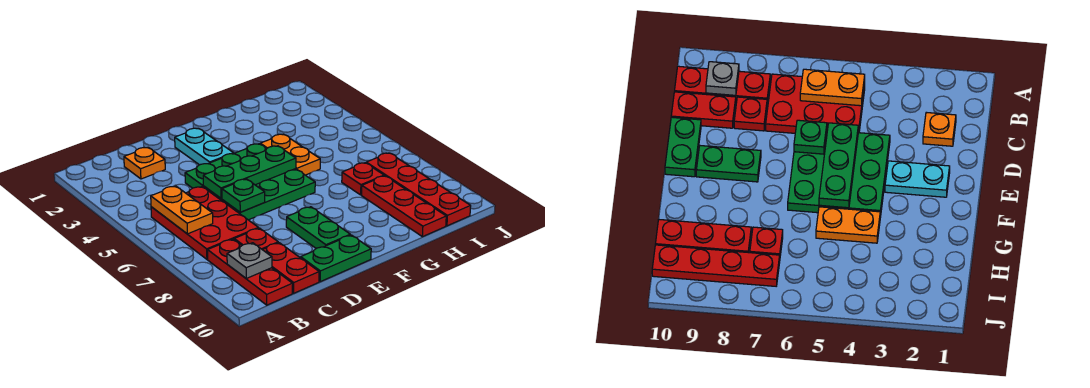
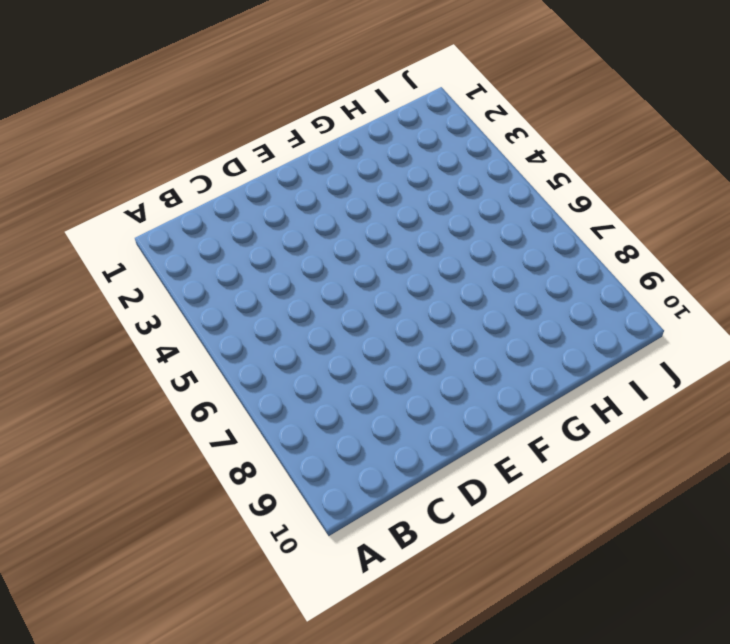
none -> red 2x3 plate [151,187,258,259]
none -> red 1x3 plate [208,239,293,305]
none -> orange 1x1 plate [124,147,165,179]

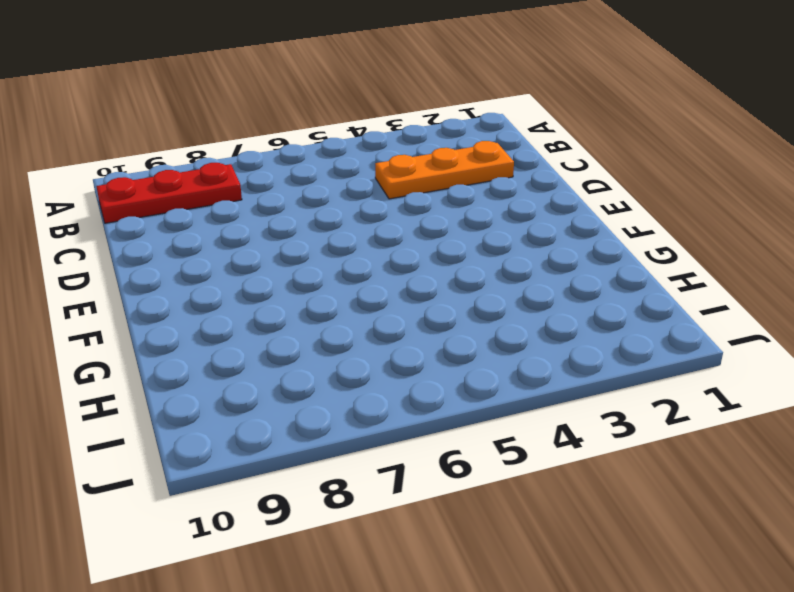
orange 1x3 plate [375,141,514,199] -> orange 1x1 plate [124,147,165,179]
none -> red 2x3 plate [151,187,258,259]
none -> red 1x1 plate [234,228,278,250]
none -> red 1x2 plate [263,243,319,293]

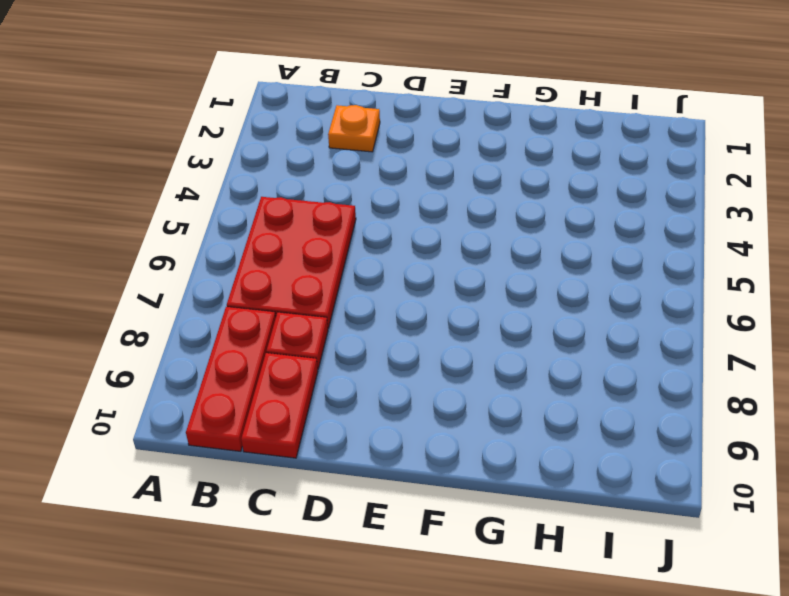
none -> green 3x3 plate [185,144,315,220]
none -> green 1x2 plate [301,235,371,282]
none -> cyan 1x2 plate [175,128,234,165]

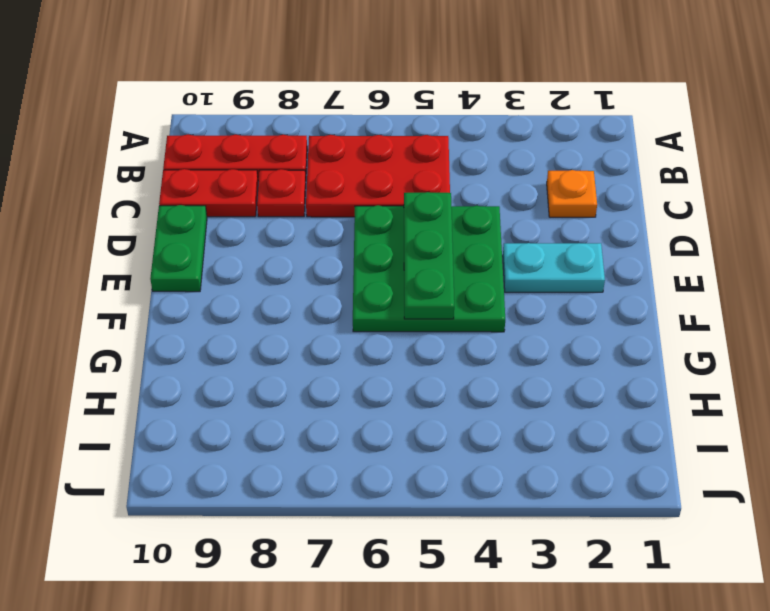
none -> green 1x2 plate [286,207,350,248]
none -> orange 1x2 plate [260,134,320,175]
none -> red 1x1 plate [342,163,384,195]

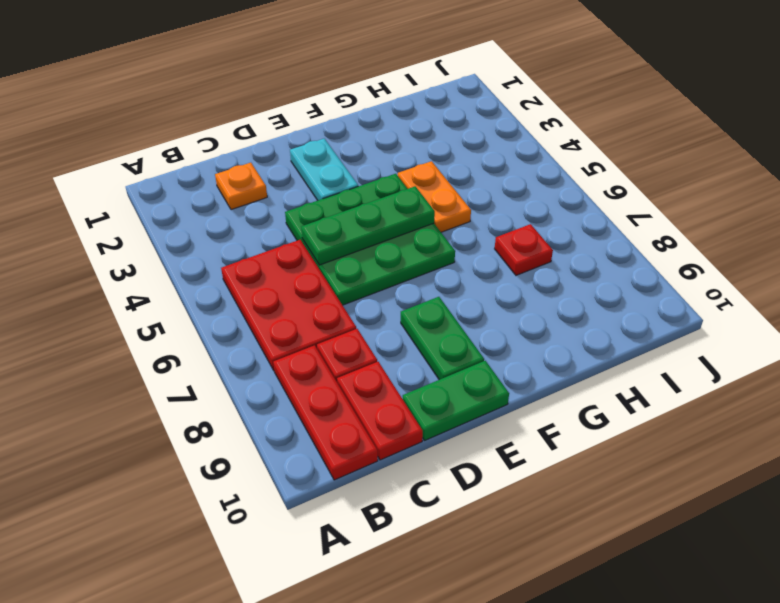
none -> red 1x3 plate [362,176,446,237]
none -> red 1x4 plate [366,153,471,226]
none -> orange 1x2 plate [151,186,213,234]

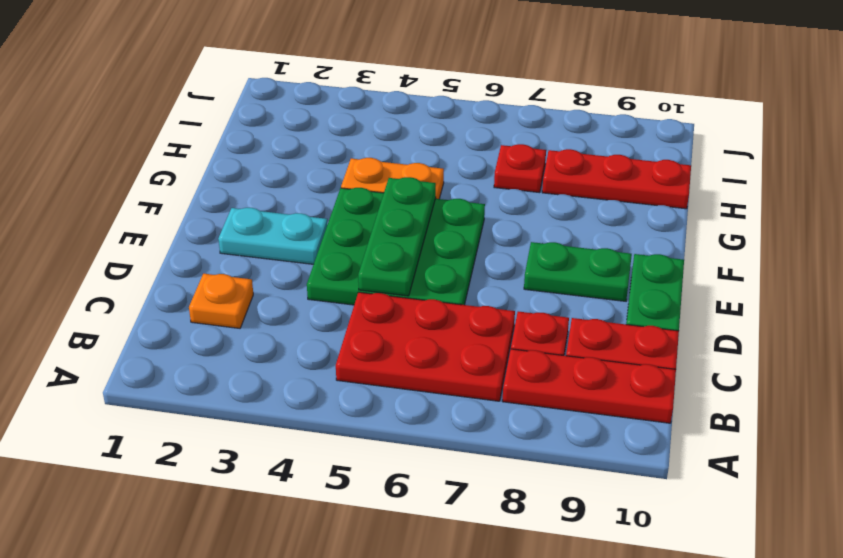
none -> red 1x4 plate [366,153,471,226]
none -> orange 1x2 plate [151,186,213,234]
none -> grey 1x1 plate [227,243,272,278]

